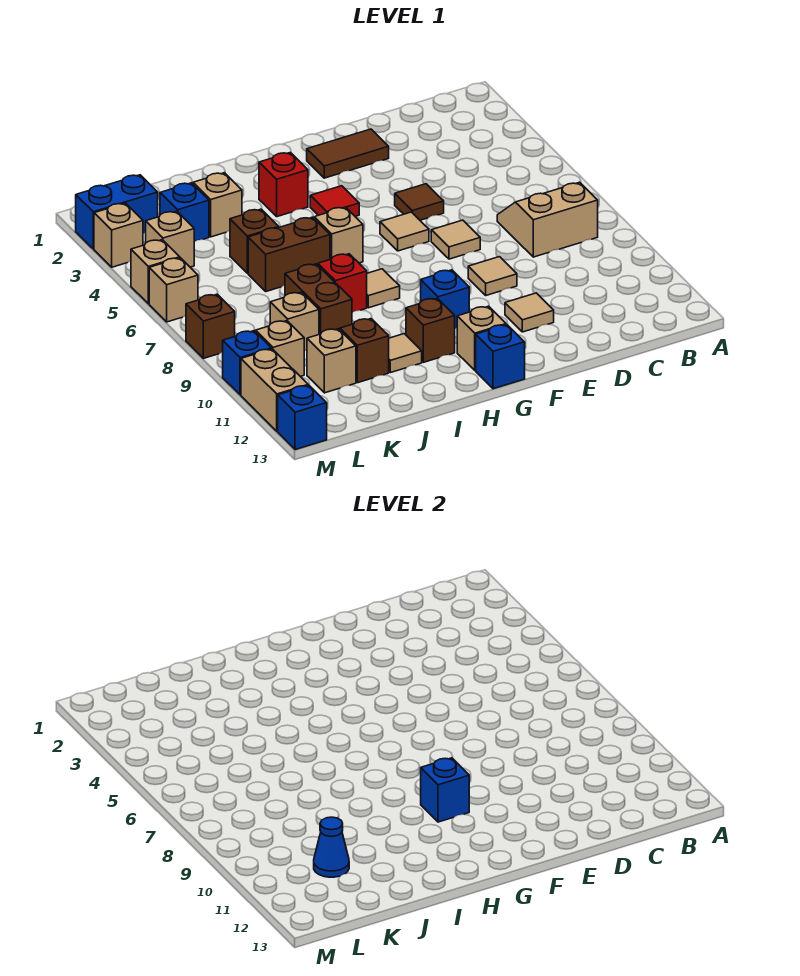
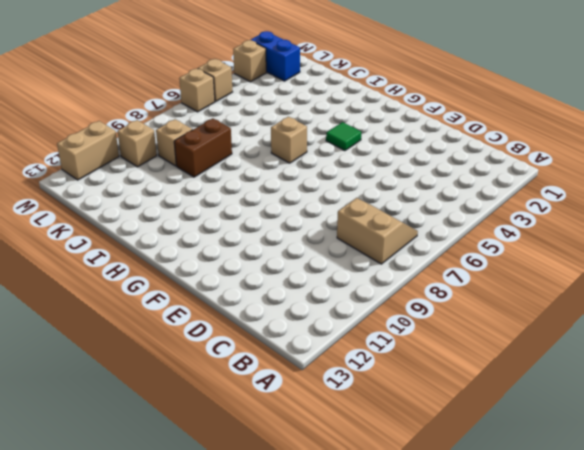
green 1x1 tile [326,122,361,151] -> red 1x1 tile [310,186,359,216]
none -> brown 1x2 tile [307,129,389,178]
none -> brown 1x1 tile [395,184,444,220]
none -> tan 1x1 tile [431,220,480,259]
none -> tan 1x1 tile [468,257,517,295]

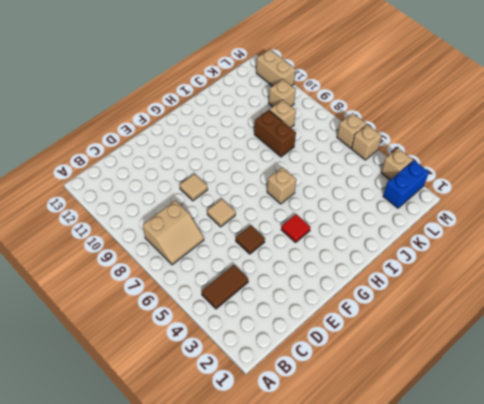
brown 1x2 tile [202,265,248,309] -> brown 1x2 tile moved to [307,129,389,178]
none -> tan 1x1 tile [505,293,554,332]
none -> tan 1x1 tile [380,212,429,251]
none -> blue 1x1 brick [421,270,469,328]
none -> tan 1x1 brick [457,306,506,370]

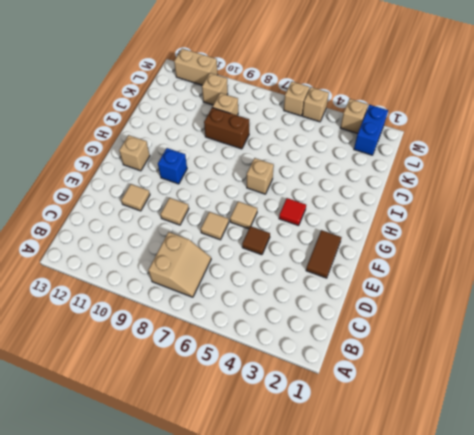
none -> blue 1x1 brick [476,325,525,389]
none -> red 1x1 brick [259,152,308,217]
none -> tan 1x1 tile [367,269,400,308]
none -> brown 1x1 brick [406,298,455,362]

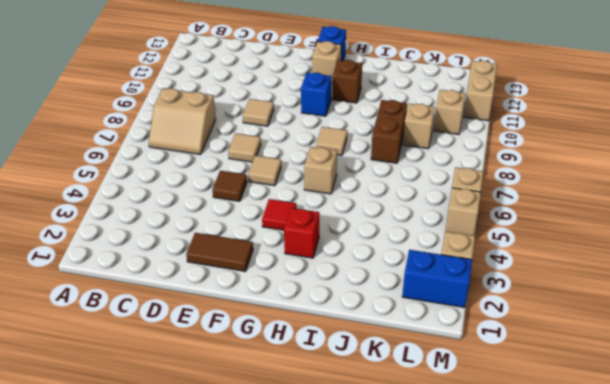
none -> tan 1x1 tile [505,293,554,332]
none -> brown 1x2 brick [248,217,330,291]
none -> red 1x1 brick [318,254,367,312]
none -> tan 1x1 tile [389,334,422,373]

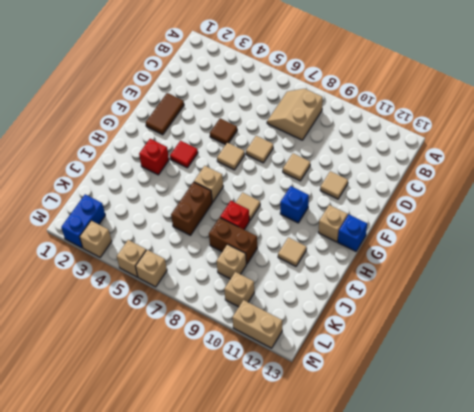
none -> brown 1x1 brick [406,298,455,362]
none -> tan 1x1 brick [193,173,242,237]
none -> brown 1x1 brick [230,209,279,273]
none -> brown 1x1 brick [340,319,389,383]

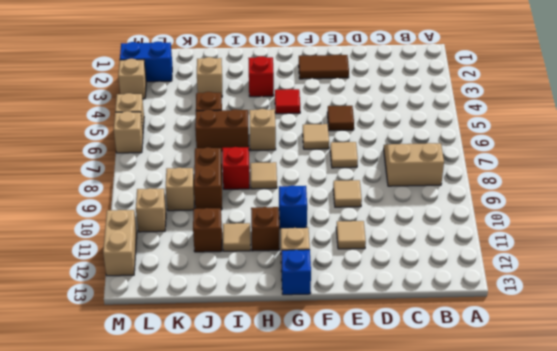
none -> blue 1x1 brick [160,183,209,242]
none -> tan 1x1 brick [307,329,356,393]
none -> tan 1x1 brick [146,211,194,267]
none -> brown 1x1 brick [186,294,235,358]

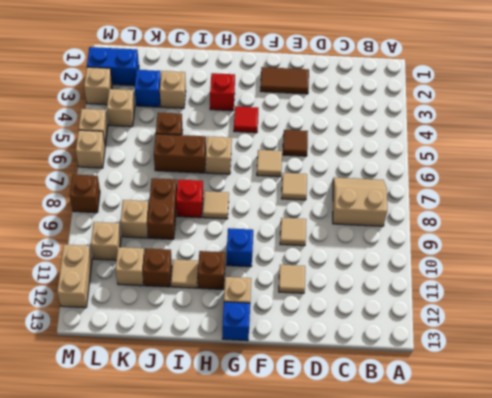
none -> blue 1x1 brick [223,331,272,395]
none -> blue 1x1 brick [278,385,327,450]
none -> blue 1x1 brick [421,758,469,822]
none -> blue 1x1 cone [314,817,349,877]

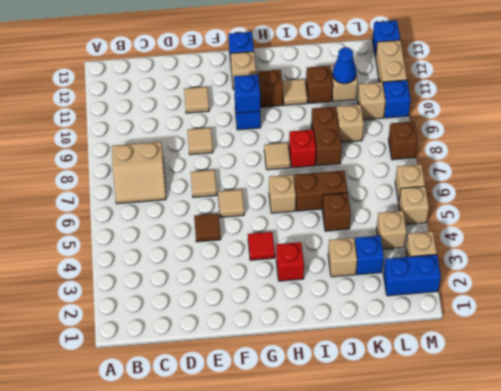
none -> brown 1x2 tile [307,129,389,178]

